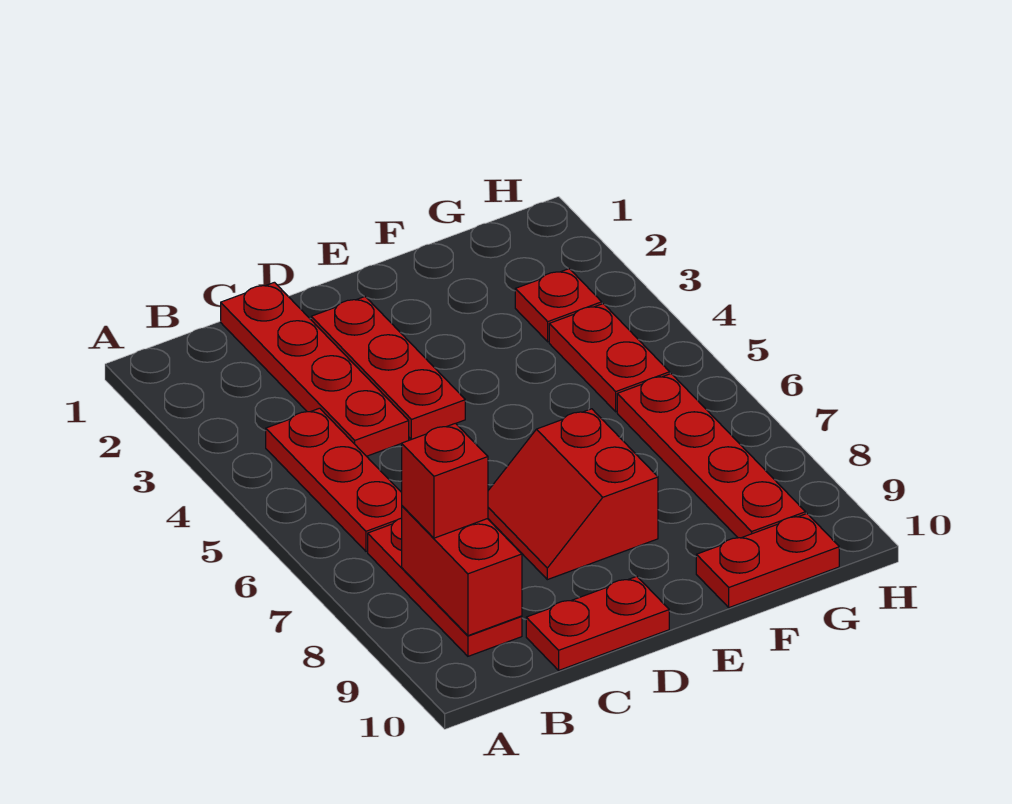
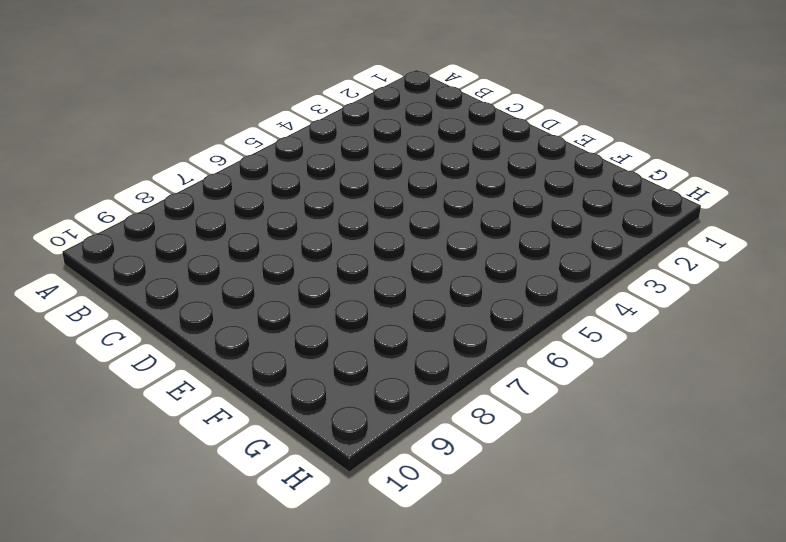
none -> red 1x3 plate [266,408,402,551]
none -> red 1x3 plate [368,518,522,656]
none -> red 1x4 plate [221,282,409,456]

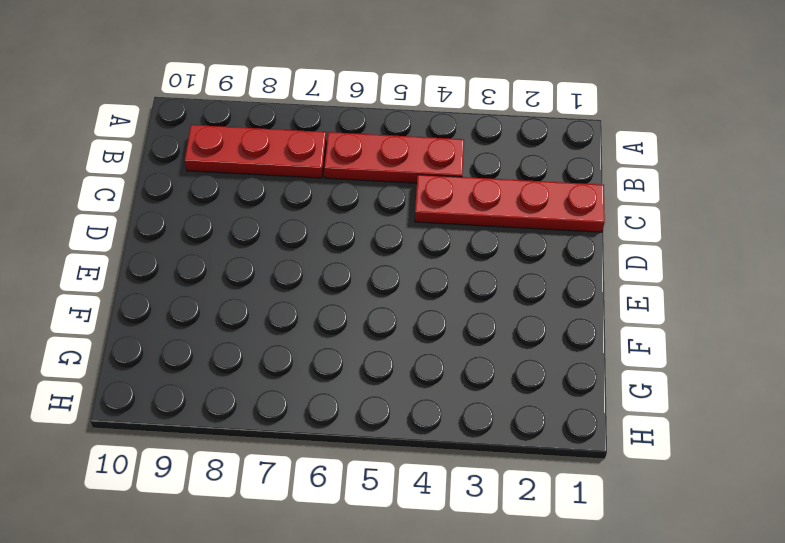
none -> red 1x2 plate [526,576,669,670]
none -> red 1x3 plate [311,297,465,439]
none -> red 2x2 slope [488,409,658,580]

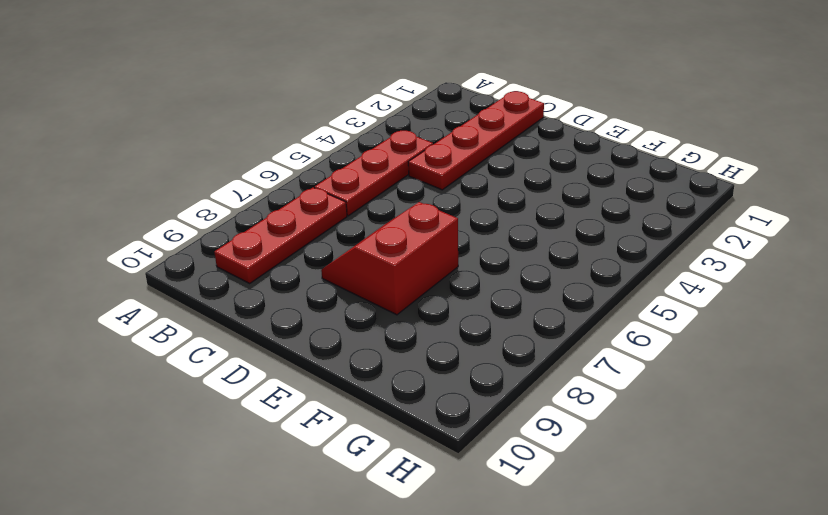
none -> red 1x2 plate [526,576,669,670]
none -> red 1x3 plate [311,297,465,439]
none -> red 1x2 plate [696,514,839,608]

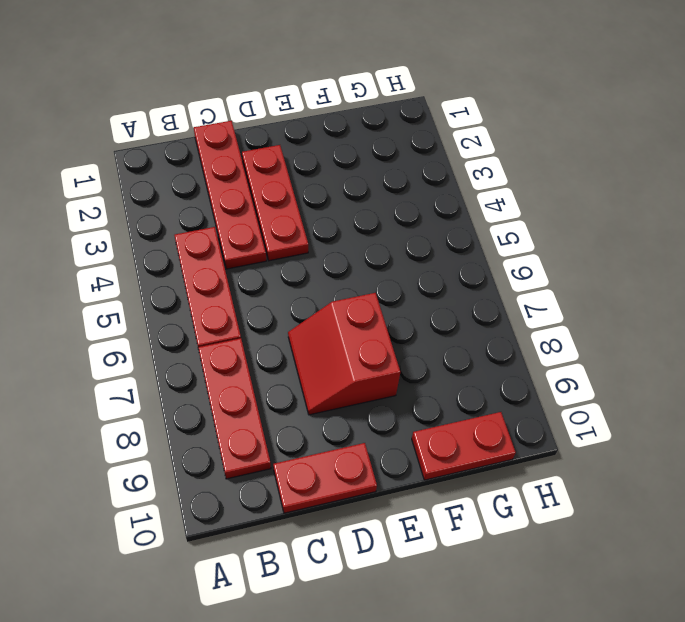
none -> red 1x1 plate [515,269,602,342]
none -> red 1x2 plate [549,304,670,412]
none -> red 1x4 plate [617,374,806,538]

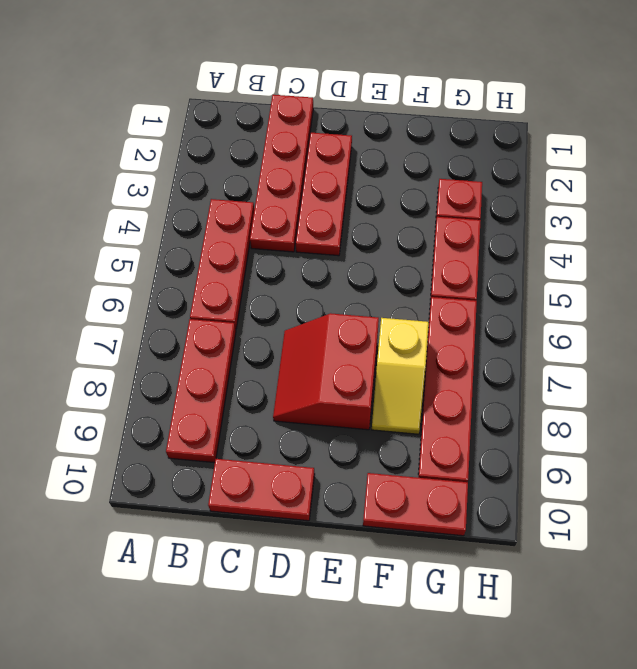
yellow 1x2 slope [372,318,429,434] -> none
none -> red 1x2 brick [402,506,522,636]
none -> red 1x1 brick [402,423,488,538]

